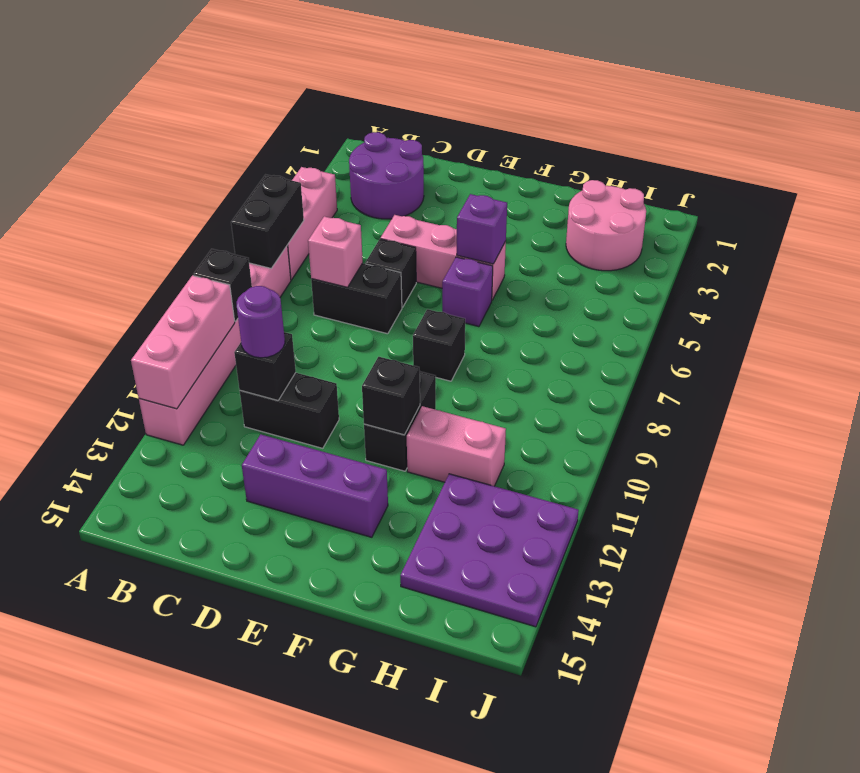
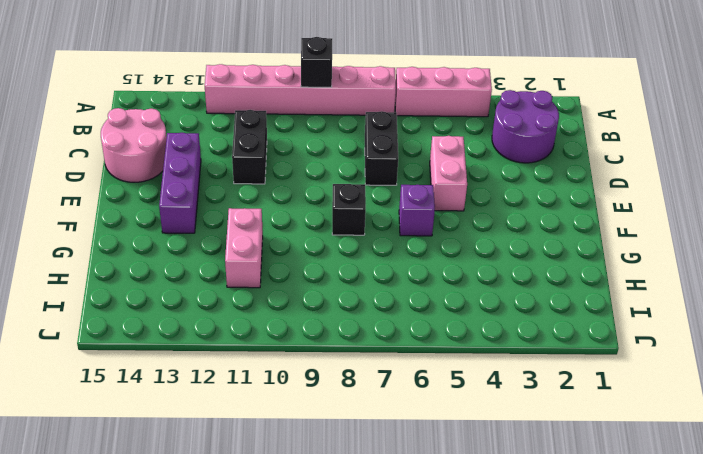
pink 2x2 round brick [101,108,167,182] -> pink 2x2 round brick moved to [566,180,646,271]
pink 1x2 brick [430,136,467,211] -> pink 1x3 brick [381,215,506,300]
none -> black 1x1 brick [365,239,416,307]
none -> black 1x2 brick [364,372,436,471]
none -> purple 3x3 plate [400,474,579,627]

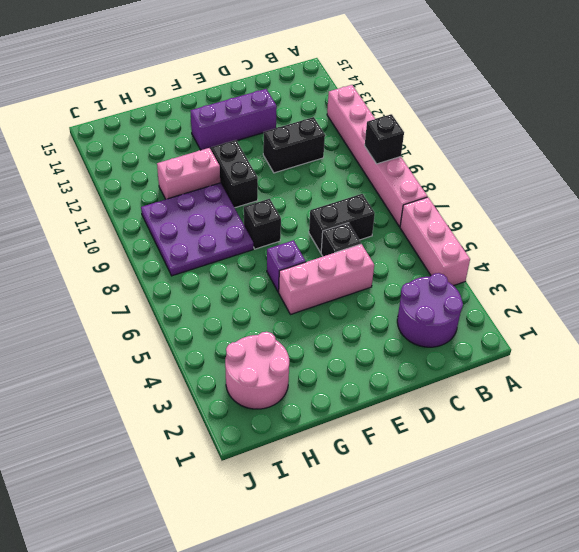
purple 3x3 plate [141,183,253,276] -> purple 3x3 plate moved to [400,474,579,627]
none -> black 1x2 brick [231,175,304,268]
none -> pink 1x3 brick [131,275,235,409]
none -> pink 1x1 brick [308,216,363,287]

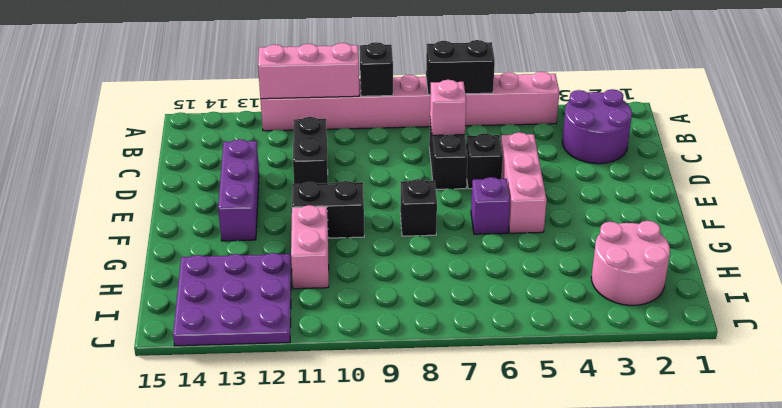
none -> black 1x1 brick [234,332,296,400]
none -> purple 1x1 brick [457,194,507,264]
none -> black 1x1 brick [362,357,420,435]

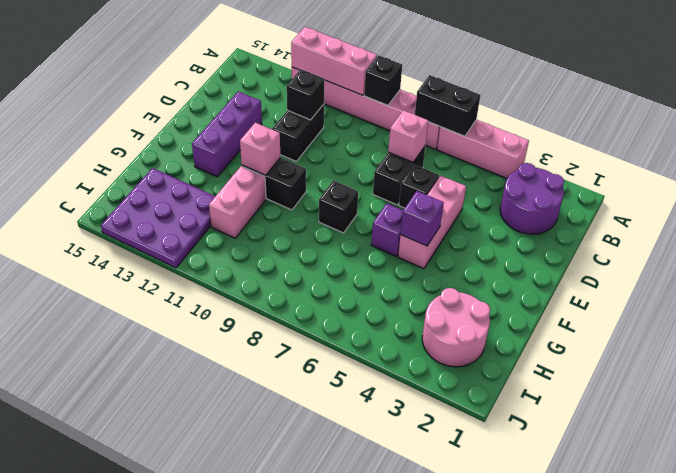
pink 1x1 brick [240,123,280,175] -> black 1x1 brick [362,357,420,435]
none -> purple 1x1 round brick [237,286,285,358]

